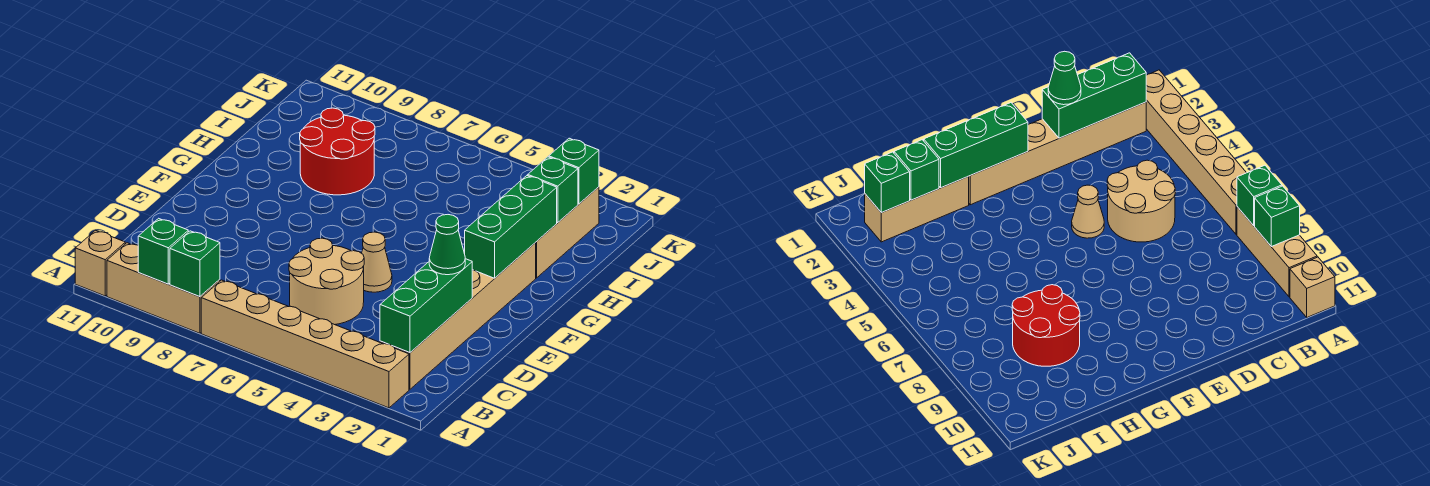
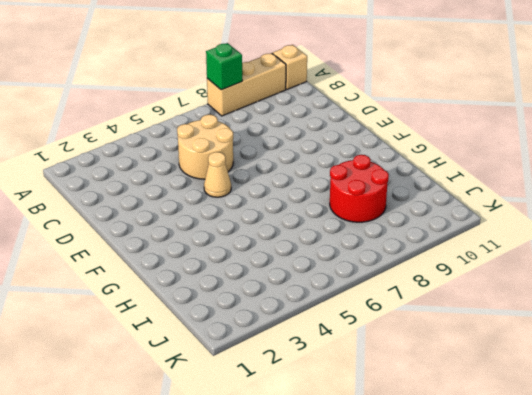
none -> tan 1x6 brick [201,280,409,408]
none -> tan 1x6 brick [380,243,536,389]
none -> tan 1x3 brick [535,187,599,278]

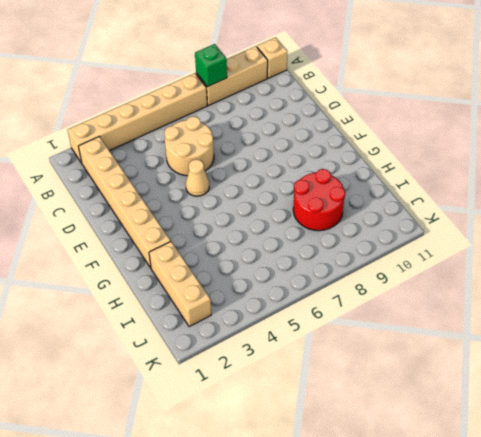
none -> green 1x1 brick [138,218,188,284]
none -> green 1x3 brick [380,259,472,352]
none -> green 1x3 brick [465,176,557,278]

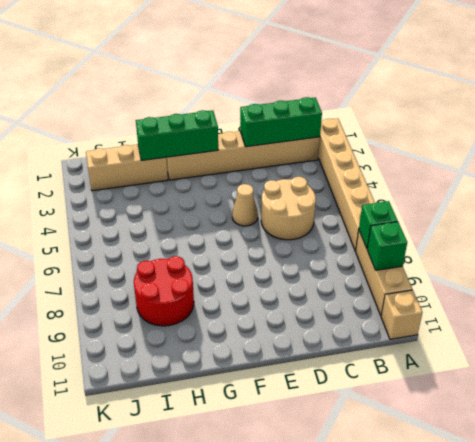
none -> green 1x1 brick [528,157,578,223]
none -> green 1x1 brick [549,138,599,204]
none -> green 1x1 cone [429,215,465,275]

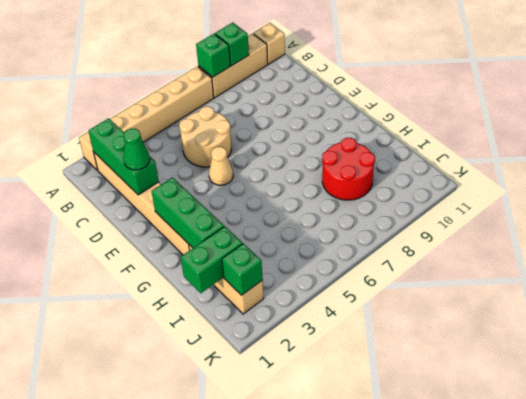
green 1x2 brick [181,226,243,293] -> green 1x1 brick [528,157,578,223]

